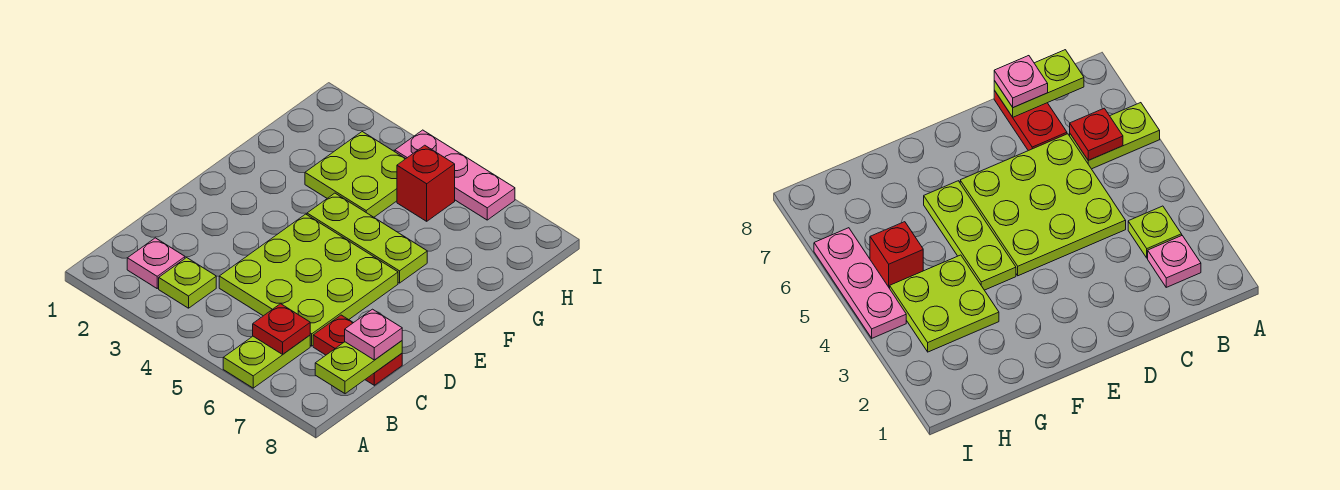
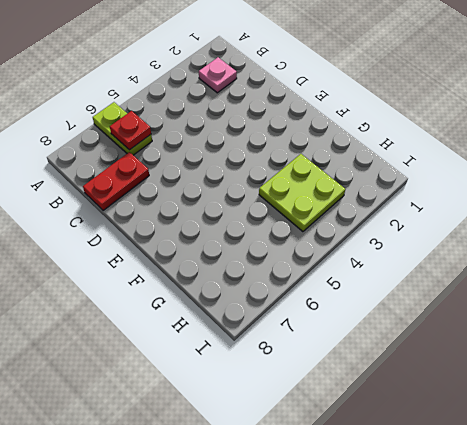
none -> lime 1x1 plate [159,258,216,308]
none -> lime 3x3 plate [219,214,398,346]
none -> lime 1x3 plate [307,193,427,283]

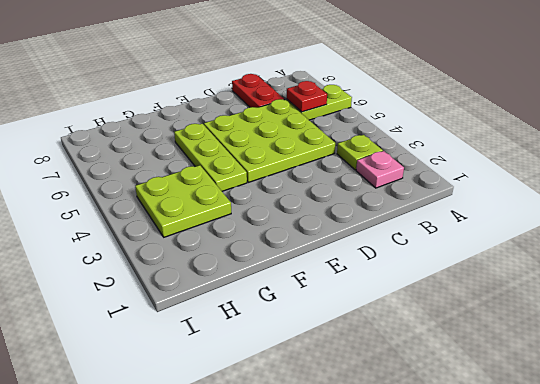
none -> red 1x1 brick [397,145,455,221]
none -> pink 1x3 plate [395,130,515,220]
none -> lime 1x2 plate [315,341,402,394]

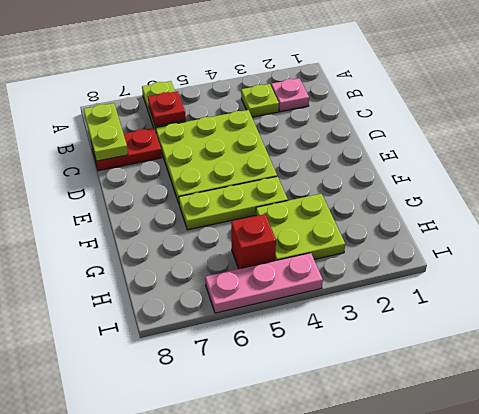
none -> pink 1x1 plate [345,309,402,360]

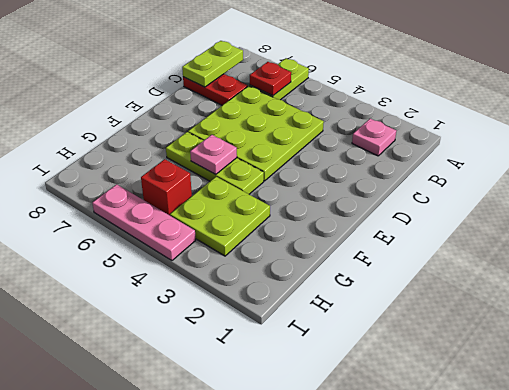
pink 1x1 plate [190,135,237,175] -> pink 1x1 plate moved to [345,309,402,360]
none -> lime 1x1 plate [159,258,216,308]

